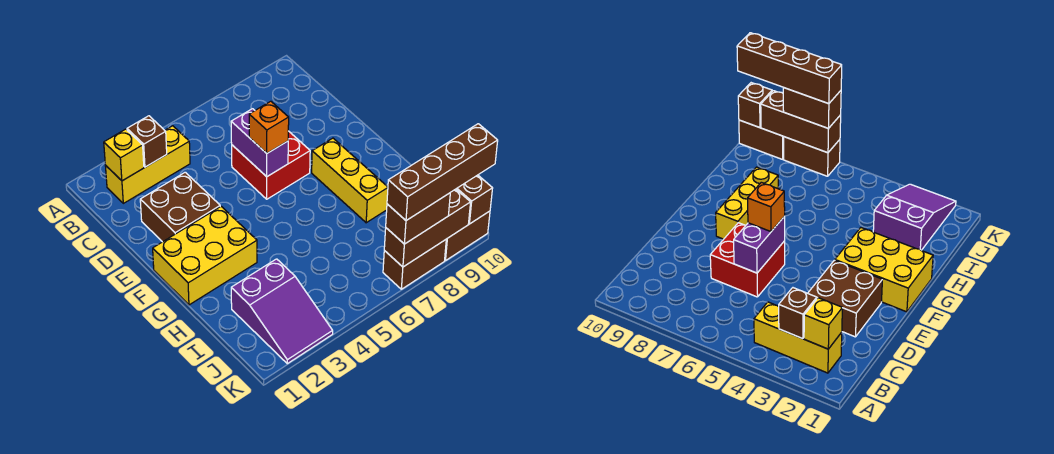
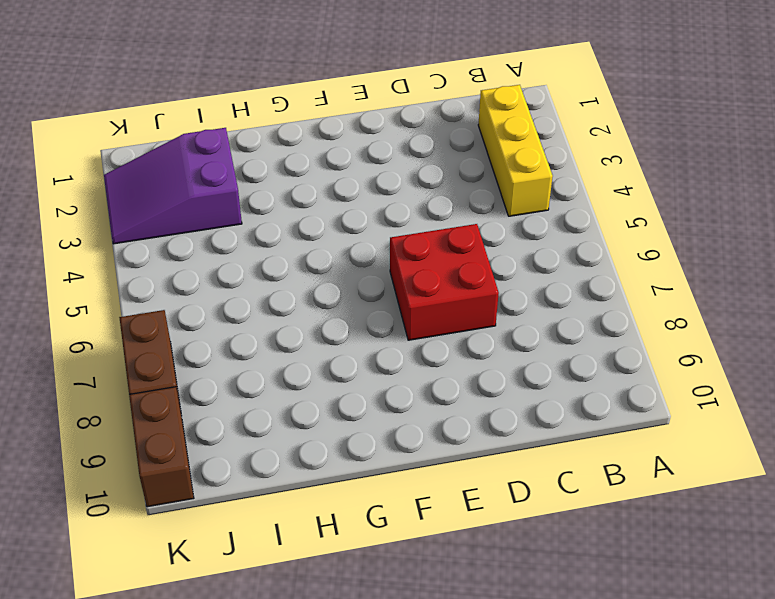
none -> brown 2x2 brick [140,172,220,242]
none -> yellow 2x3 brick [153,206,257,305]
none -> yellow 1x3 brick [312,138,388,223]

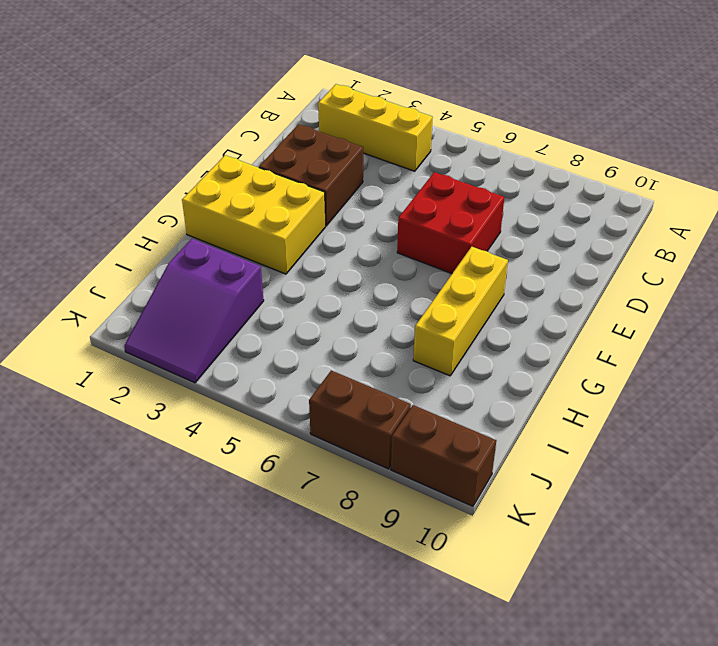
none -> yellow 1x1 brick [104,129,144,181]
none -> brown 1x1 brick [127,116,167,167]
none -> purple 1x2 brick [231,109,288,177]

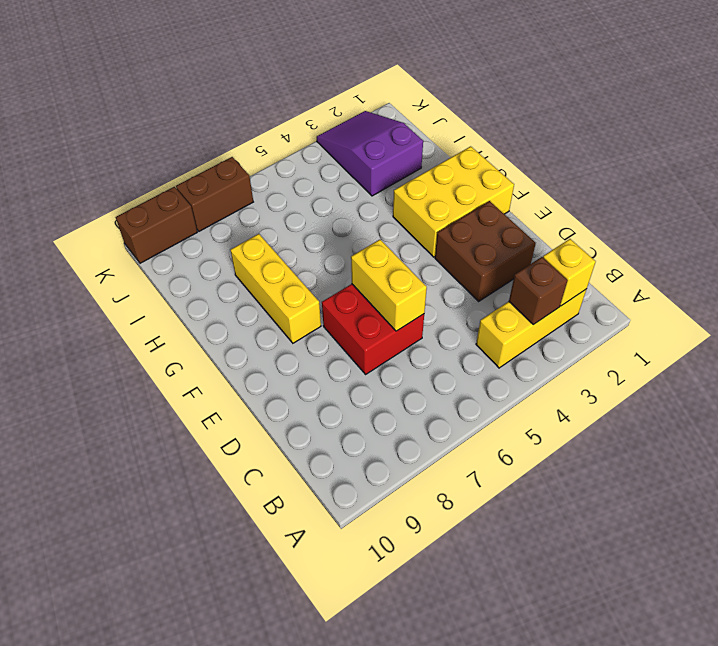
yellow 1x2 brick [351,240,427,331] -> purple 1x2 brick [231,109,288,177]
none -> brown 1x3 brick [384,189,471,267]
none -> brown 1x1 brick [456,175,493,224]
none -> orange 1x1 brick [249,101,289,153]

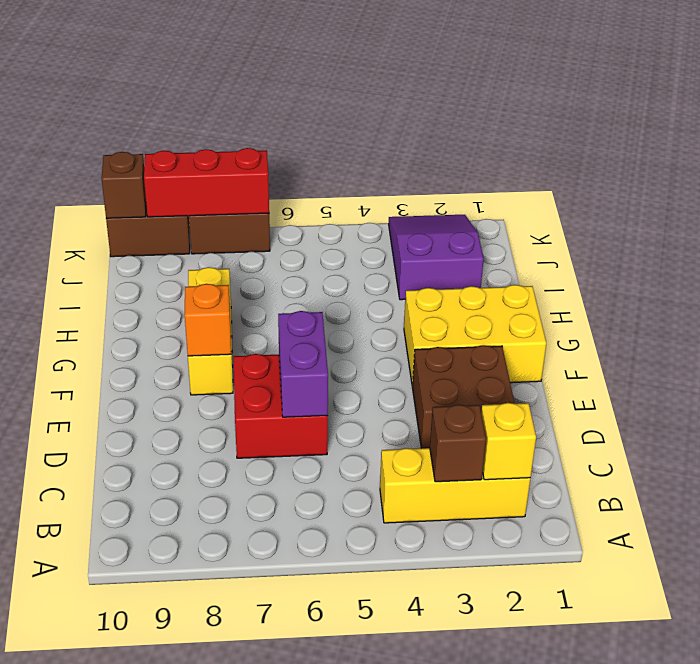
orange 1x1 brick [185,284,231,356] -> orange 1x1 brick moved to [249,101,289,153]
red 1x3 brick [144,148,269,217] -> brown 1x3 brick [384,189,471,267]
none -> brown 1x2 brick [386,193,450,244]
none -> brown 1x4 brick [387,124,498,221]

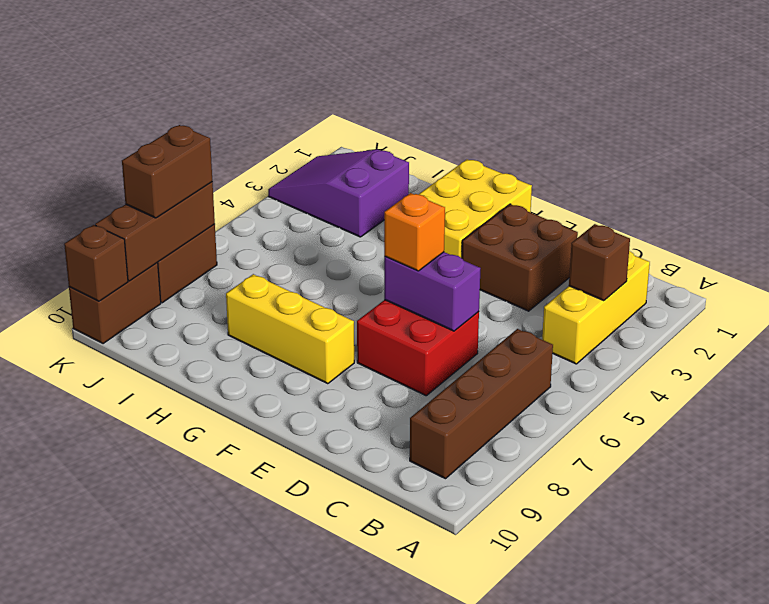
brown 1x4 brick [410,329,553,479] -> brown 1x4 brick moved to [387,124,498,221]
none -> yellow 1x1 brick [104,129,144,181]

